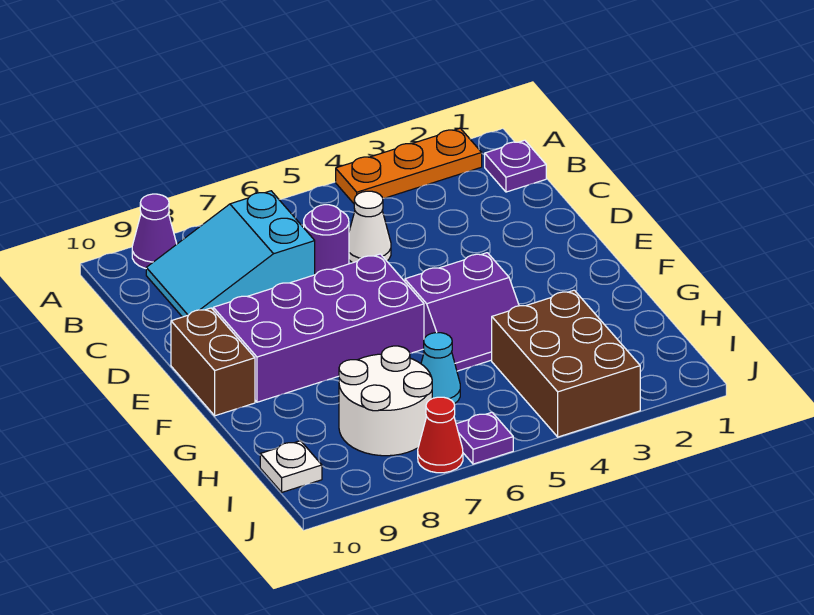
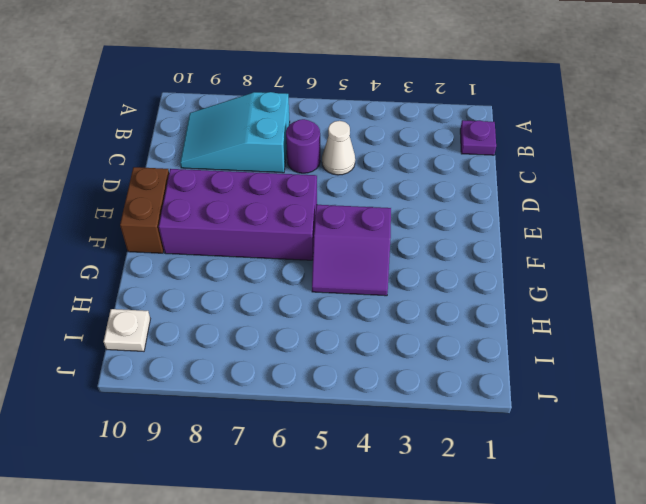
none -> orange 1x3 plate [336,128,482,203]
none -> purple 1x1 cone [132,194,177,268]
none -> brown 2x3 brick [492,290,640,437]

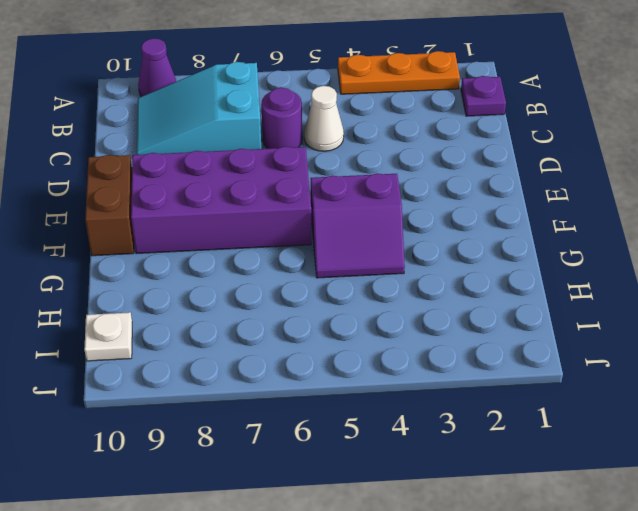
none -> brown 2x3 brick [492,290,640,437]
none -> cyan 1x1 cone [421,333,460,404]
none -> white 2x2 round brick [339,346,432,456]

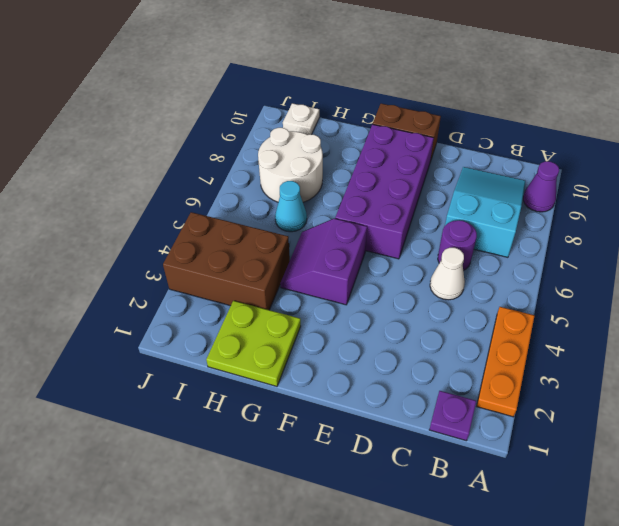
lime 2x2 plate [206,301,301,386] -> none
none -> purple 1x1 plate [456,412,513,464]
none -> red 1x1 cone [418,397,463,473]

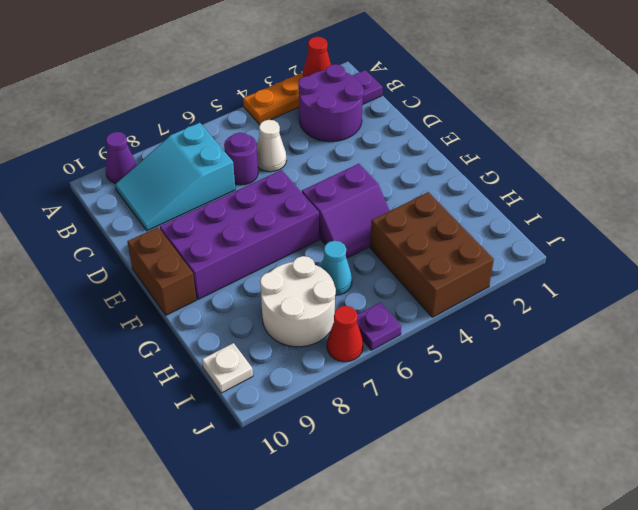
red 1x1 cone [303,37,331,77] -> none
purple 2x2 round brick [298,64,364,142] -> none

